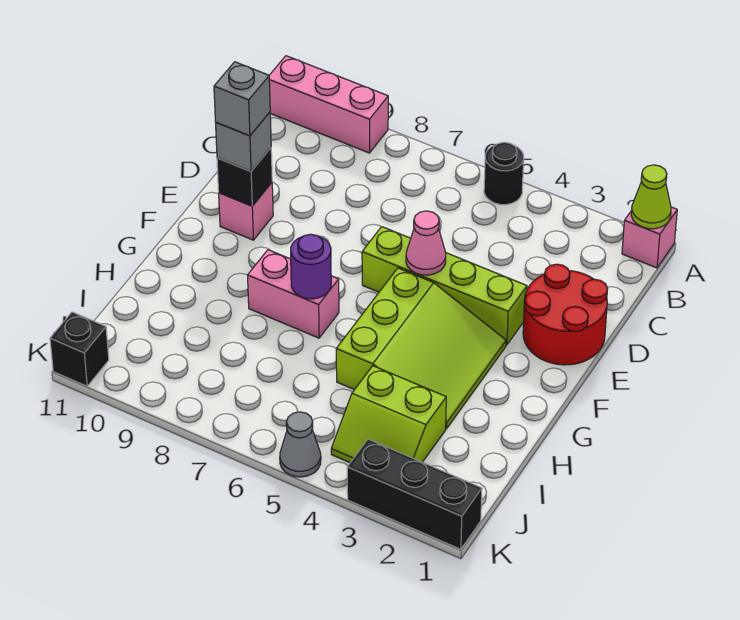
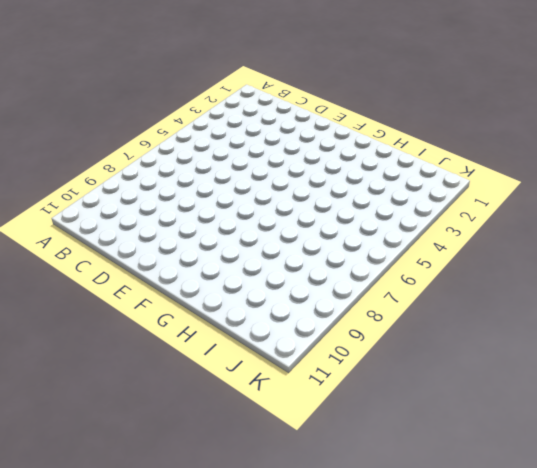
none -> pink 1x1 brick [622,207,677,268]
none -> black 1x1 round brick [484,142,524,205]
none -> pink 1x3 brick [269,56,388,153]

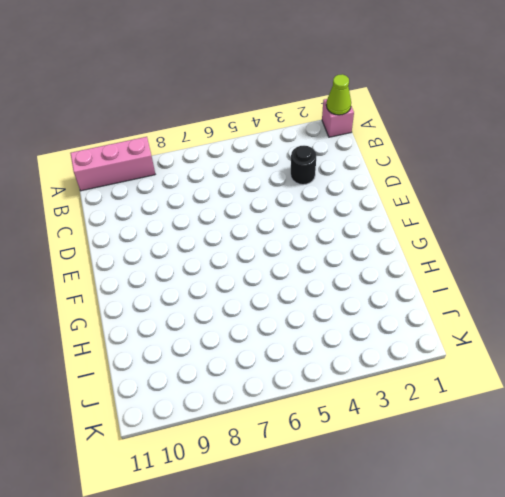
black 1x1 round brick [291,146,317,185] -> black 1x1 round brick moved to [484,142,524,205]
none -> red 2x2 round brick [523,264,608,365]
none -> lime 1x4 brick [362,227,527,345]
none -> pink 1x1 brick [219,183,273,240]

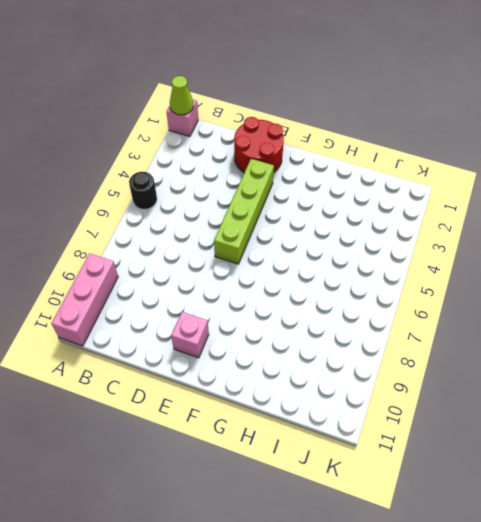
none -> lime 3x3 slope [336,268,506,429]
none -> pink 1x2 brick [248,250,339,338]
none -> lime 2x2 slope [331,366,446,463]

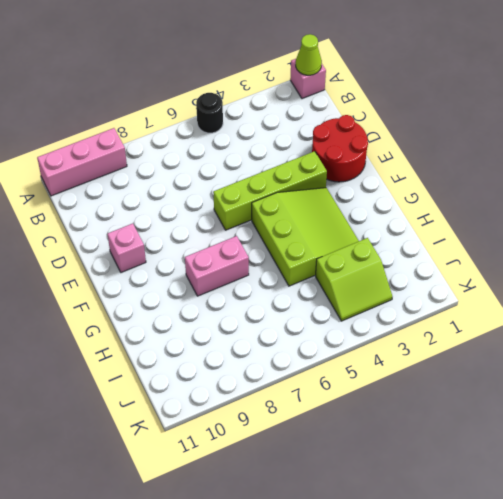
none -> black 1x3 brick [347,439,482,549]
none -> grey 1x1 cone [280,412,321,477]
none -> black 1x1 brick [50,312,109,386]

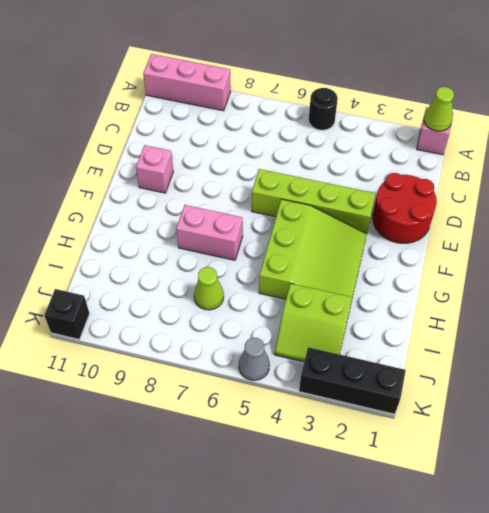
lime 1x1 cone [194,267,224,310] -> none
none -> pink 1x1 cone [406,211,446,275]
none -> black 1x1 brick [217,148,272,206]
none -> purple 1x1 round brick [291,234,331,299]

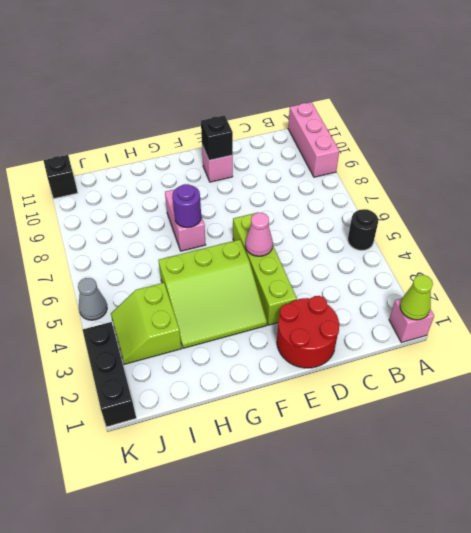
none -> grey 1x1 brick [216,112,271,171]
none -> grey 1x1 brick [214,62,270,136]

